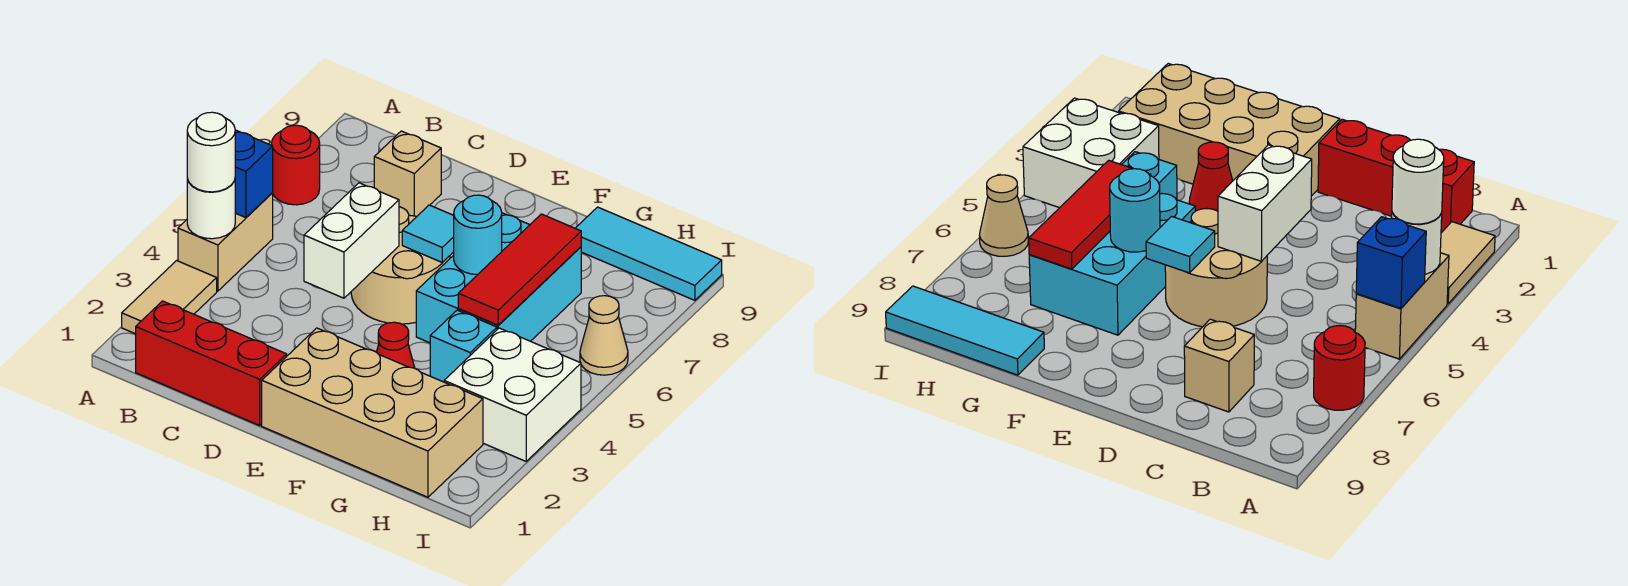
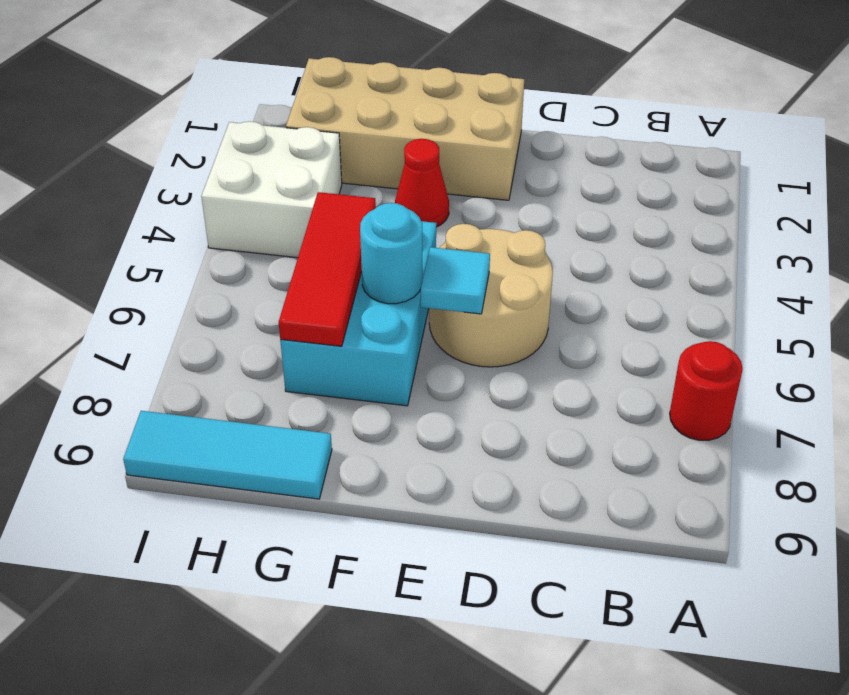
none -> tan 1x2 tile [122,261,217,334]
none -> tan 1x2 brick [178,193,273,291]
none -> red 1x3 brick [136,301,287,425]

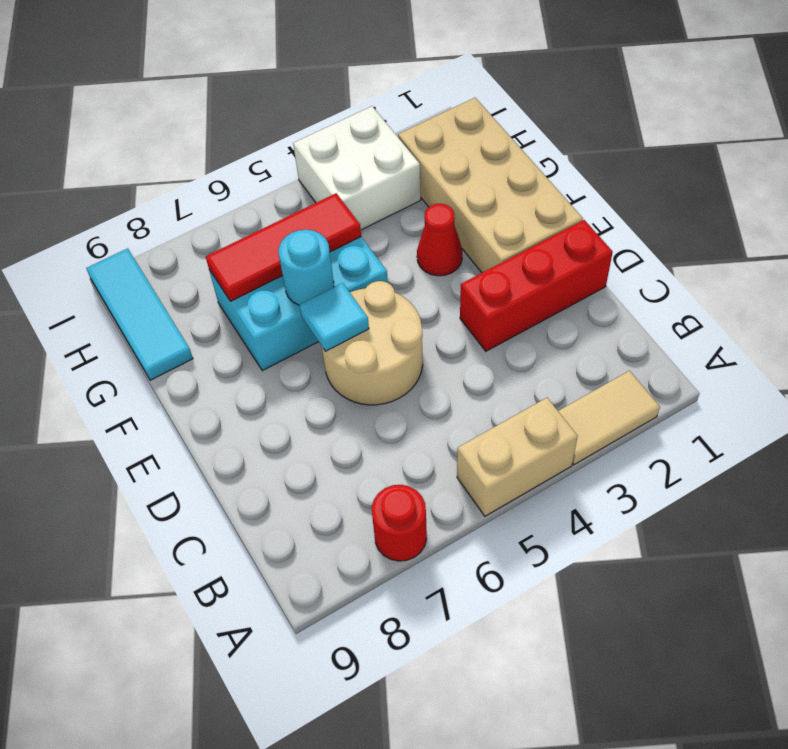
red 1x3 brick [460,220,613,351] -> red 1x3 brick turned to [136,301,287,425]
none -> tan 1x1 brick [374,131,441,217]
none -> cyan 1x1 brick [430,310,497,382]
none -> tan 1x1 cone [580,296,628,375]

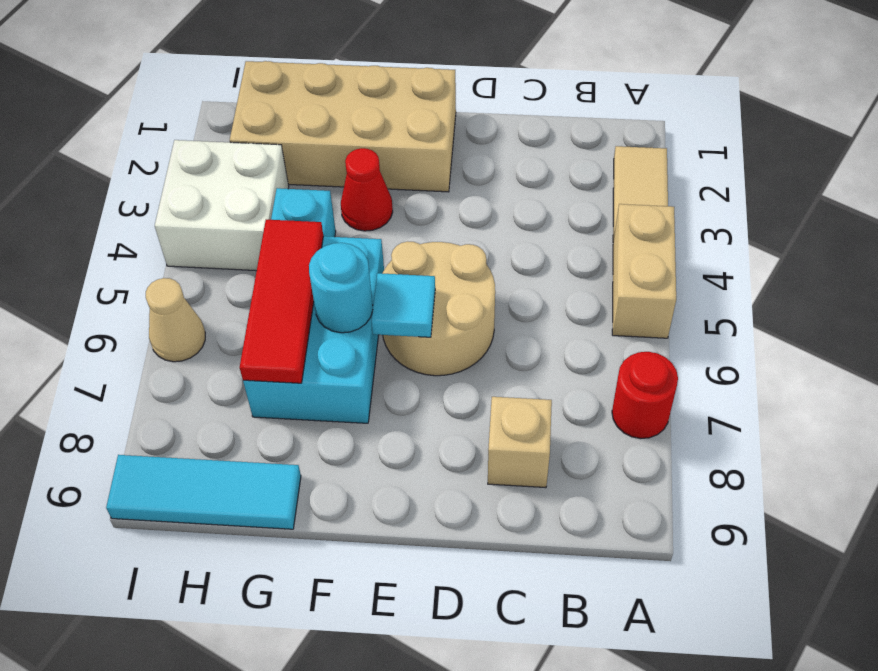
none -> red 1x3 brick [136,301,287,425]
none -> white 1x1 round brick [187,179,235,239]
none -> blue 1x1 brick [235,130,273,218]

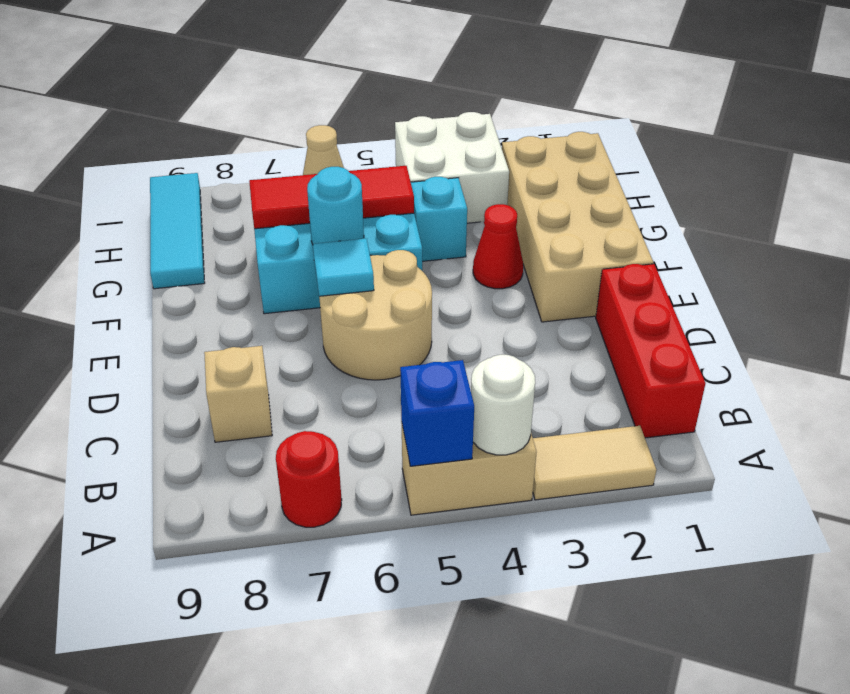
none -> white 1x2 brick [304,183,399,298]
none -> white 1x1 round brick [187,112,235,192]

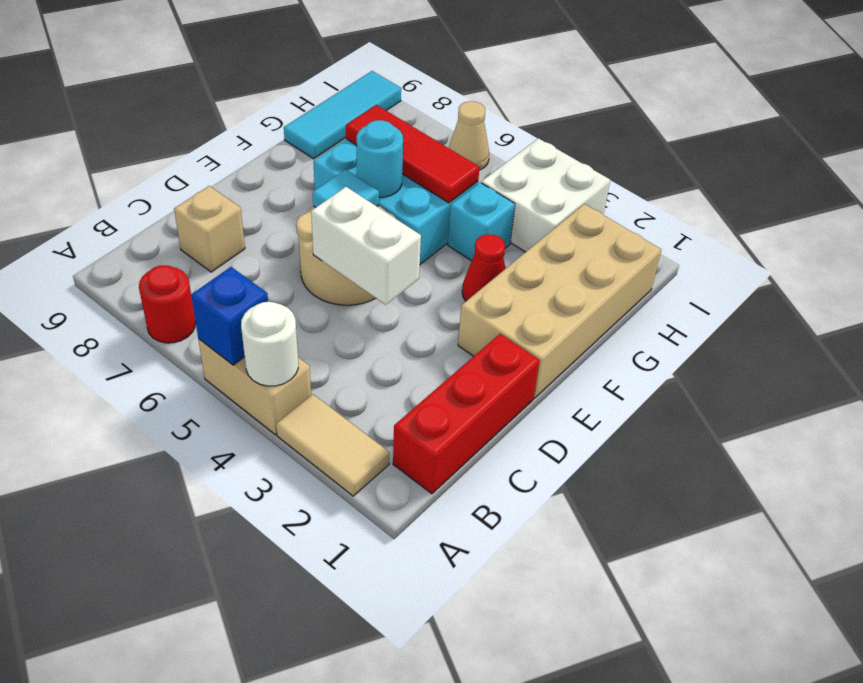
none -> white 1x1 round brick [187,112,235,192]

